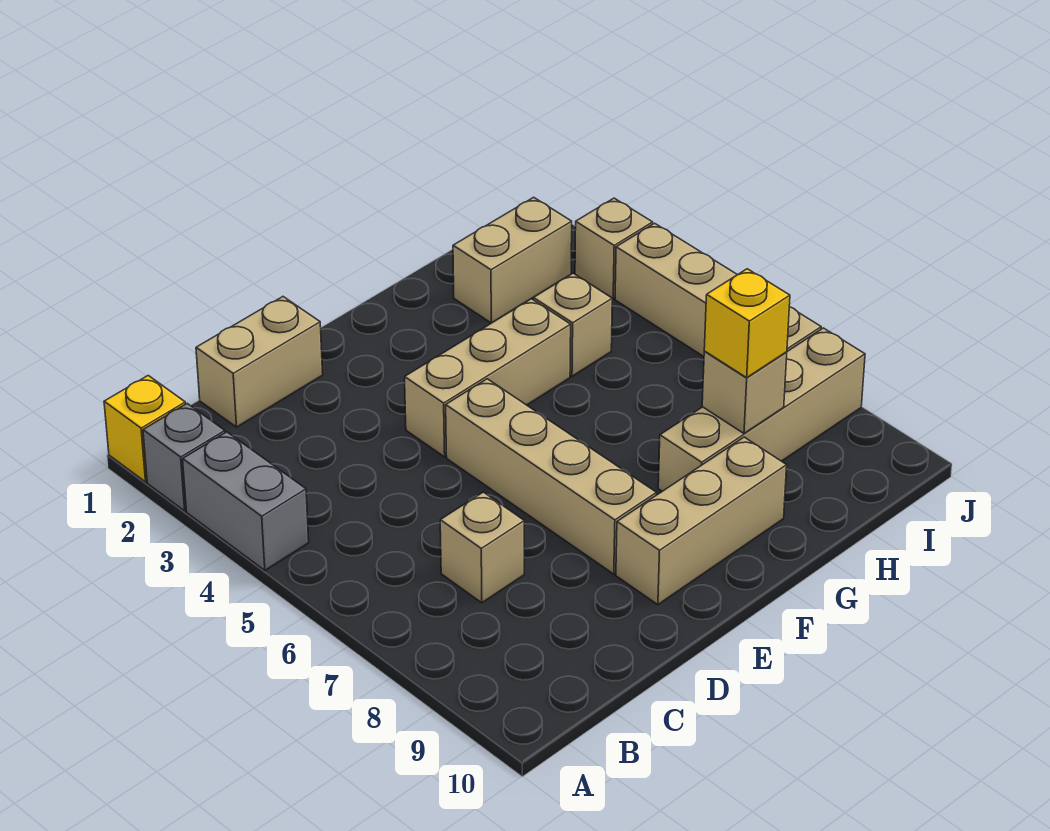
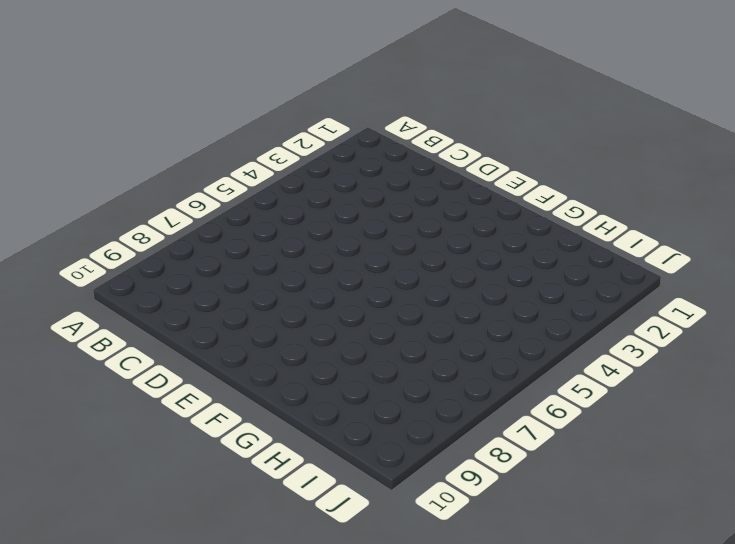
none -> yellow 1x1 brick [104,376,185,482]
none -> grey 1x1 brick [143,404,225,511]
none -> grey 1x2 brick [183,432,309,570]

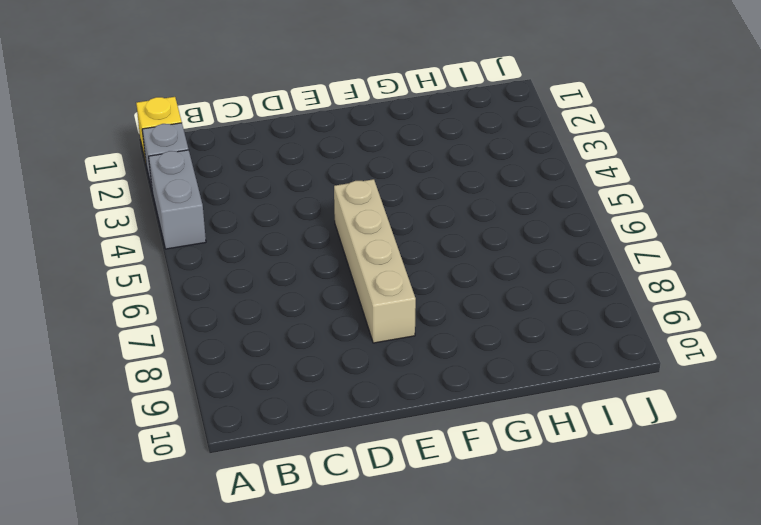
none -> tan 1x2 brick [196,297,323,427]
none -> tan 1x1 brick [440,492,524,603]
none -> tan 1x3 brick [405,299,571,457]

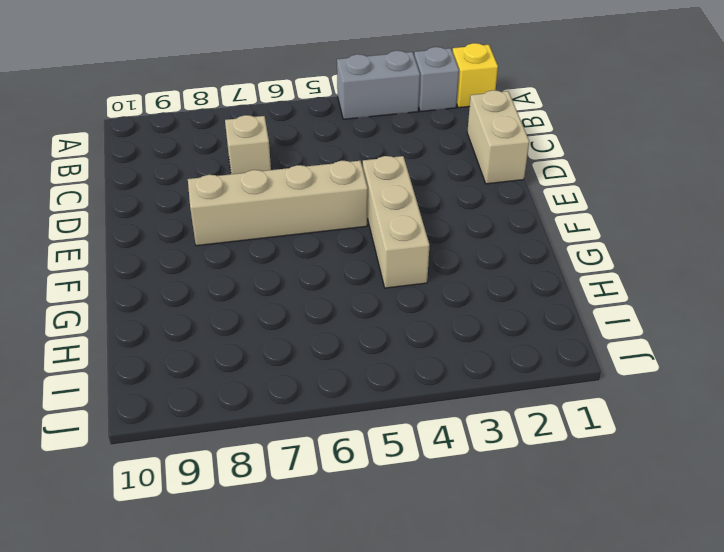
none -> tan 1x3 brick [616,437,787,605]
none -> tan 1x4 brick [658,328,865,491]
none -> tan 1x2 brick [453,197,572,323]

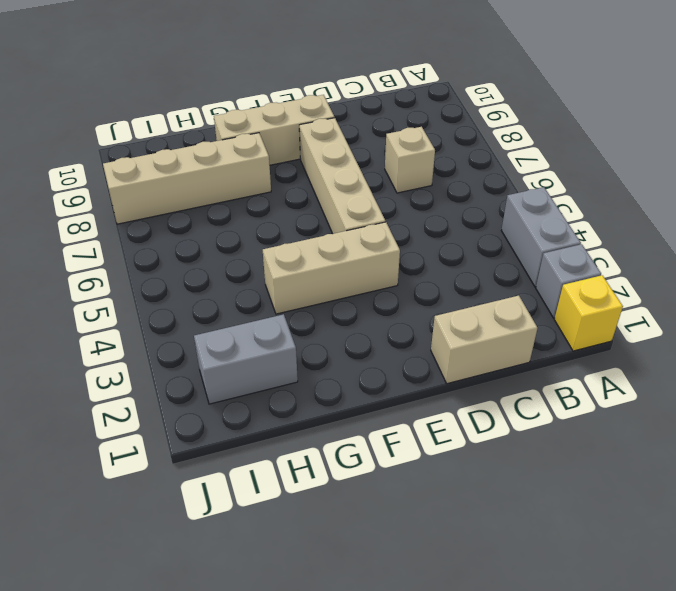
grey 1x2 brick [194,314,298,404] -> tan 1x2 brick [453,197,572,323]
none -> tan 1x1 brick [533,273,612,376]
none -> tan 1x1 brick [575,198,653,298]
none -> tan 1x4 brick [615,223,821,357]

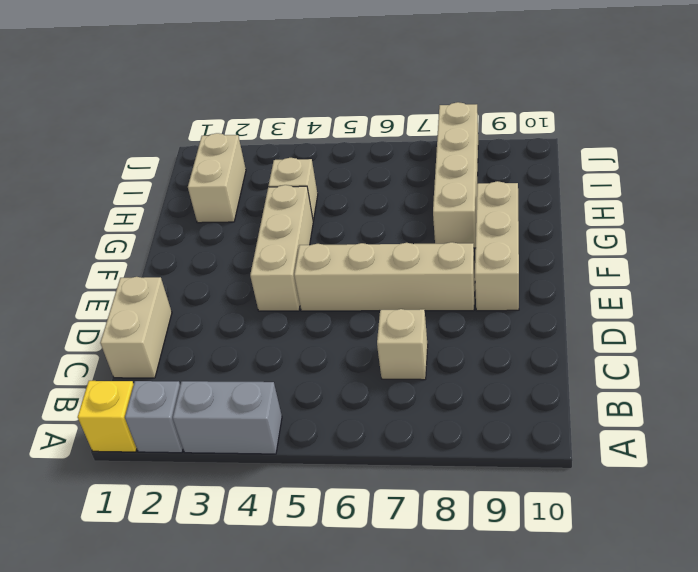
none -> tan 1x1 brick [575,198,653,298]
none -> tan 1x4 brick [615,223,821,357]
none -> tan 1x1 brick [702,352,787,433]

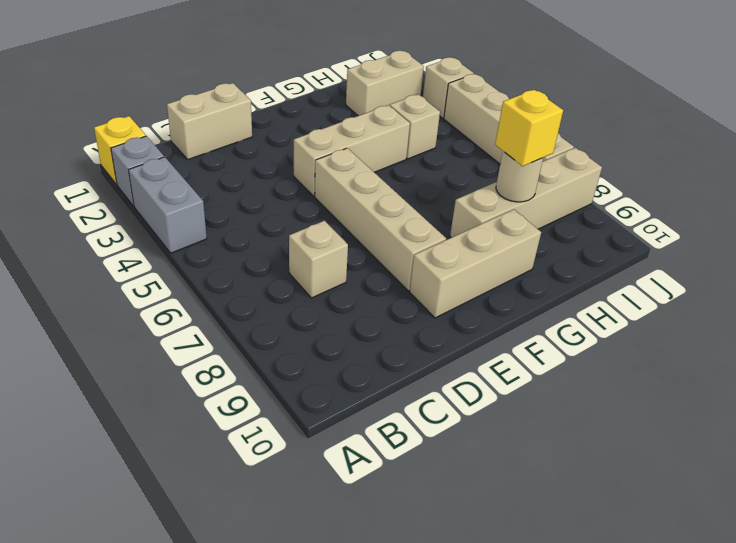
tan 1x1 round brick [496,151,543,202] -> tan 1x1 brick [702,352,787,433]

